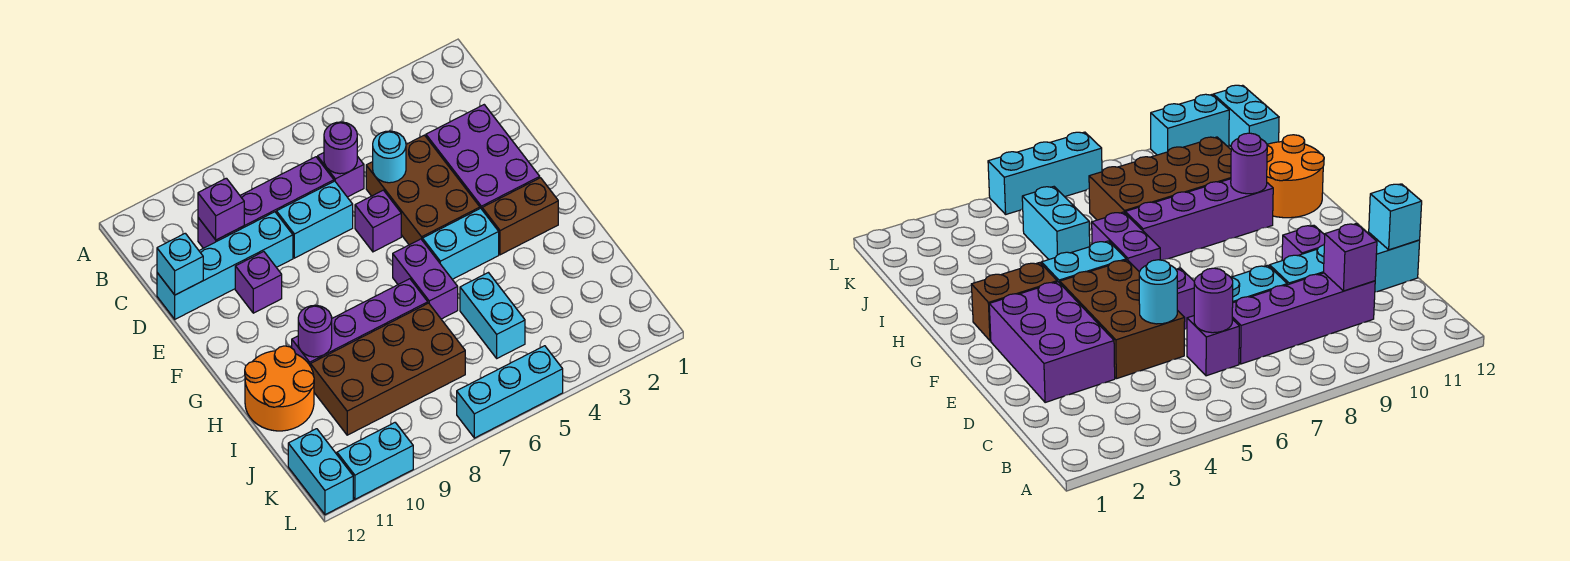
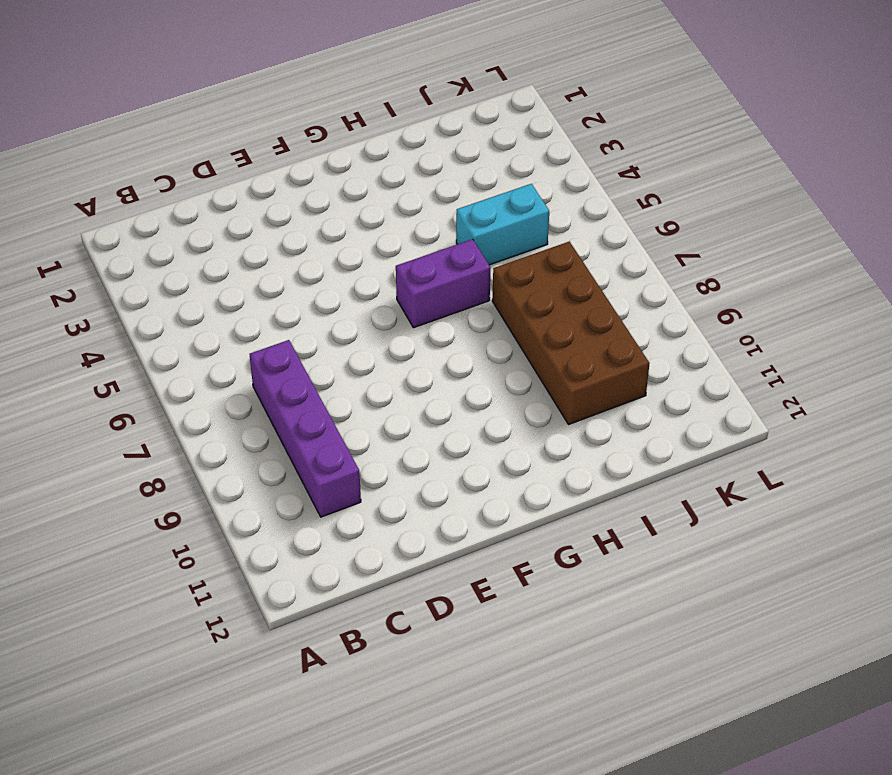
none -> purple 1x1 brick [318,153,364,197]
none -> purple 2x3 brick [426,105,540,209]
none -> brown 2x3 brick [366,135,480,245]

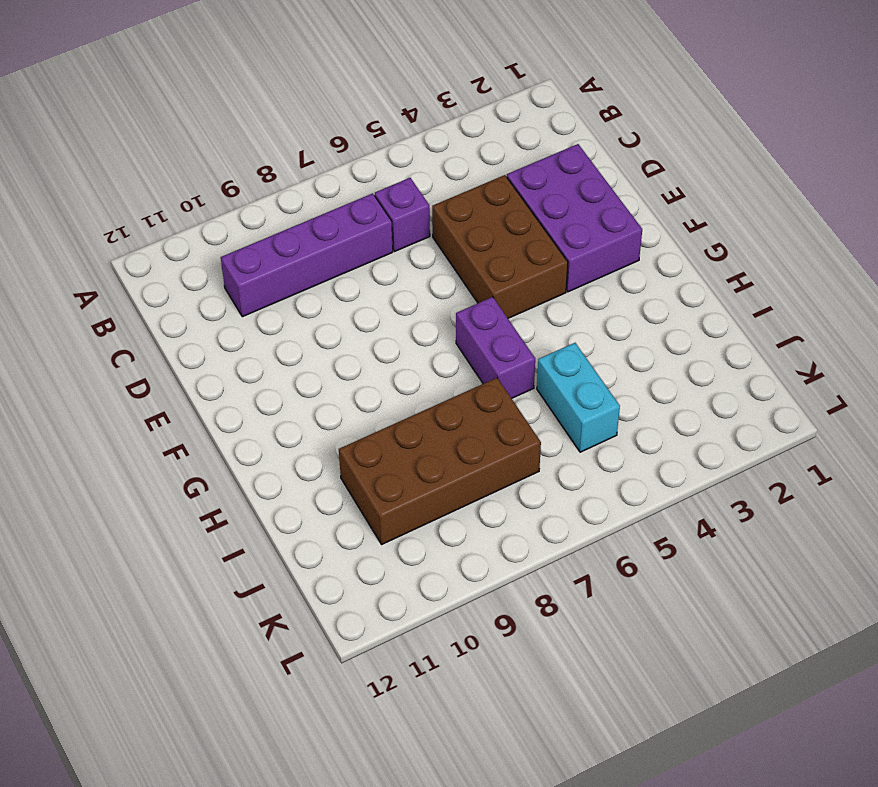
none -> cyan 1x2 brick [276,181,353,258]
none -> cyan 1x4 brick [157,212,293,319]
none -> purple 1x1 brick [355,190,401,252]

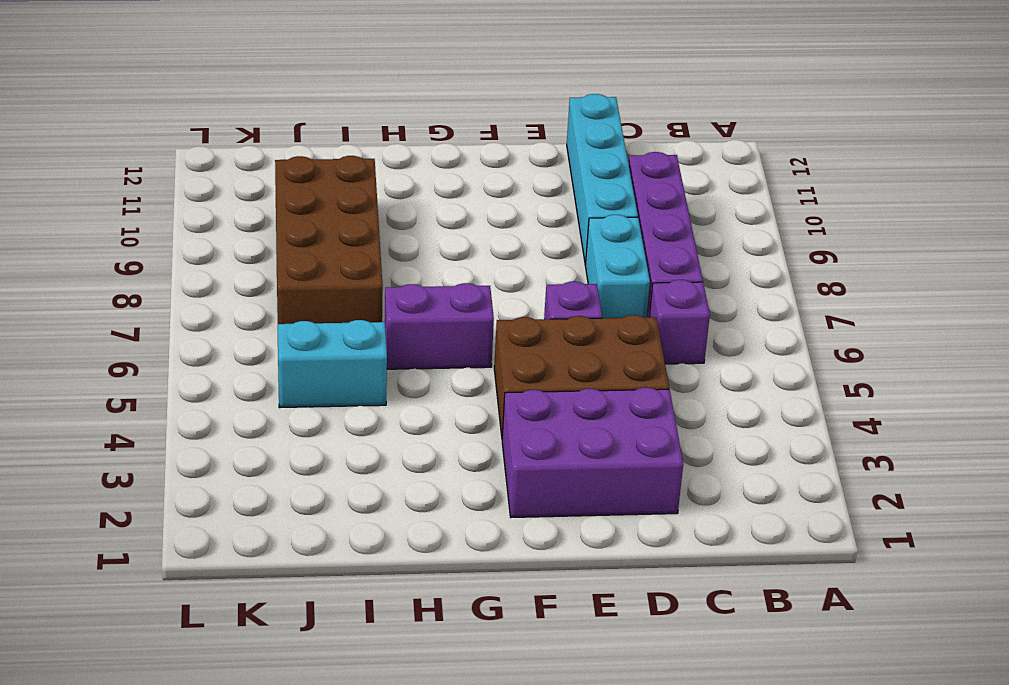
none -> purple 1x1 brick [235,252,282,313]
none -> brown 1x2 brick [482,178,558,255]
none -> cyan 1x2 brick [422,208,499,279]

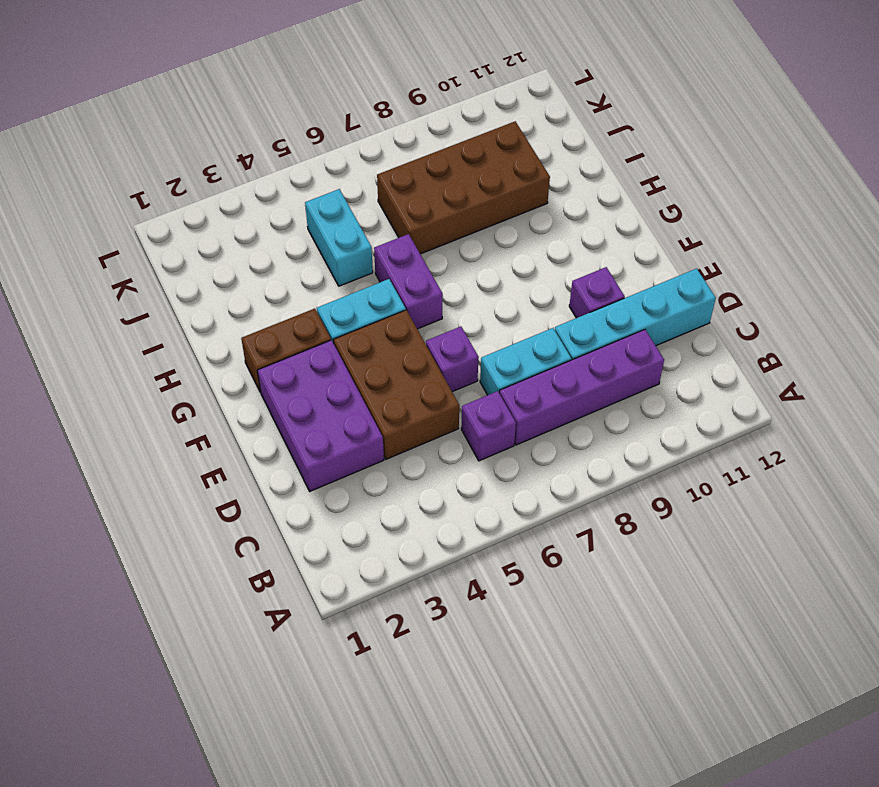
none -> purple 1x4 brick [292,279,428,366]
none -> orange 2x2 round brick [245,346,314,431]
none -> cyan 1x2 brick [288,429,353,515]

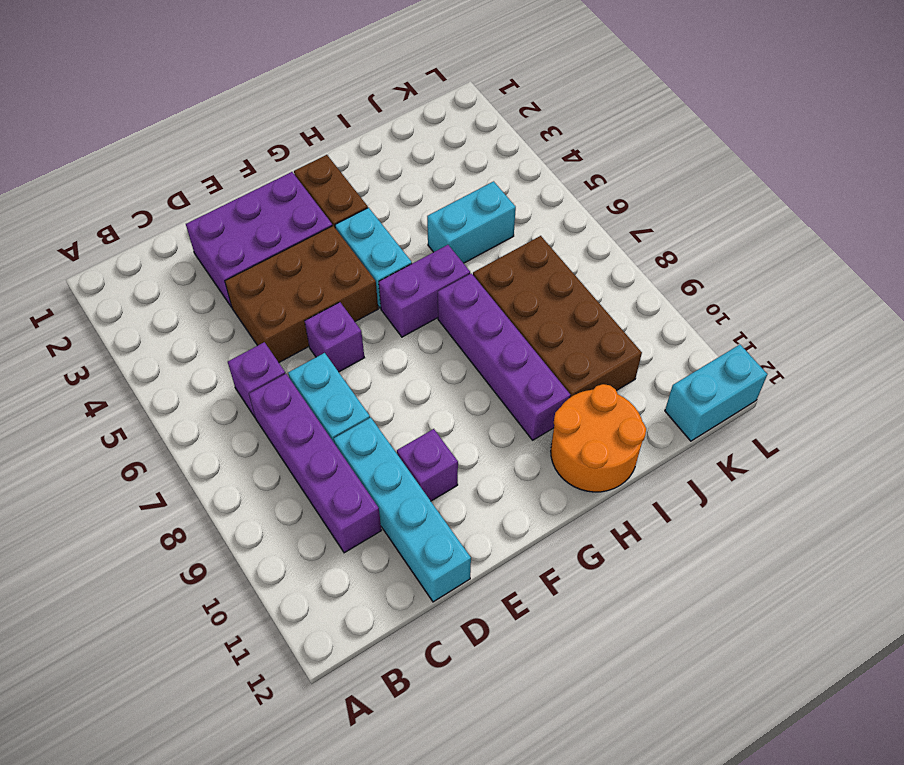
none -> cyan 1x3 brick [457,346,563,438]
none -> cyan 1x2 brick [337,423,413,499]
none -> purple 1x1 round brick [324,122,357,174]

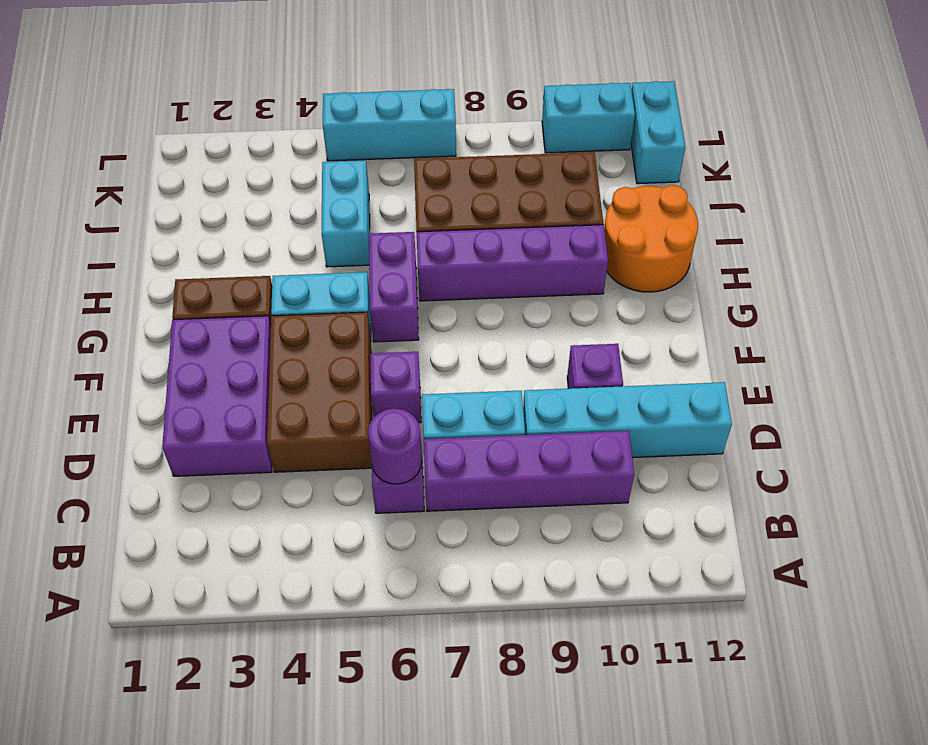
none -> purple 1x1 brick [198,178,244,240]
none -> cyan 1x1 round brick [373,131,406,183]
none -> cyan 1x1 brick [157,233,203,295]

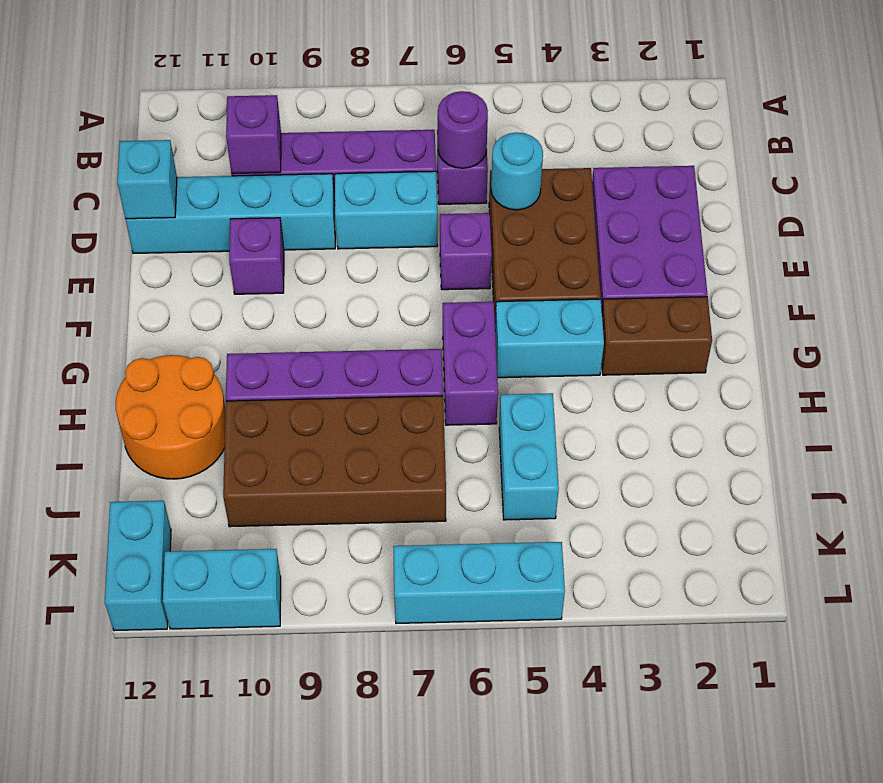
none -> purple 1x1 round brick [298,305,332,357]

